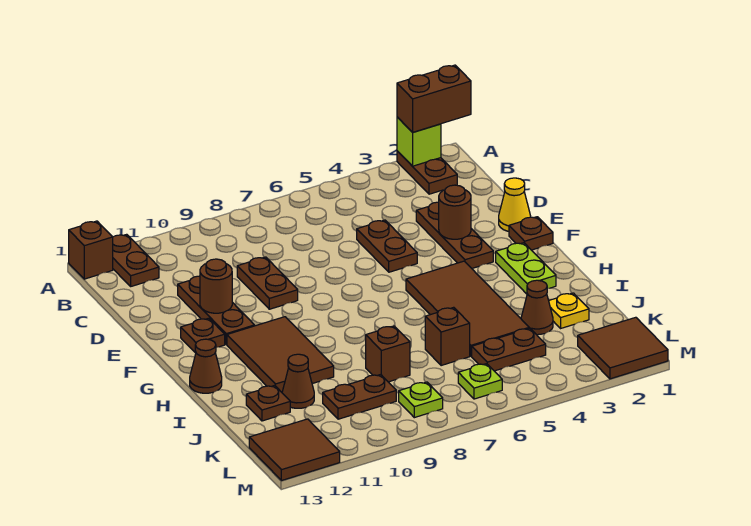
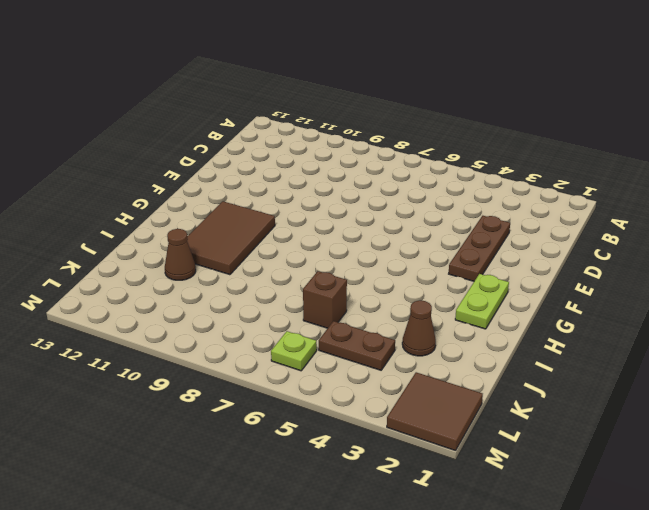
none -> brown 1x2 plate [397,151,457,194]
none -> brown 1x2 plate [113,234,159,286]
none -> brown 1x1 brick [69,221,113,279]
none -> brown 1x2 plate [357,220,417,272]

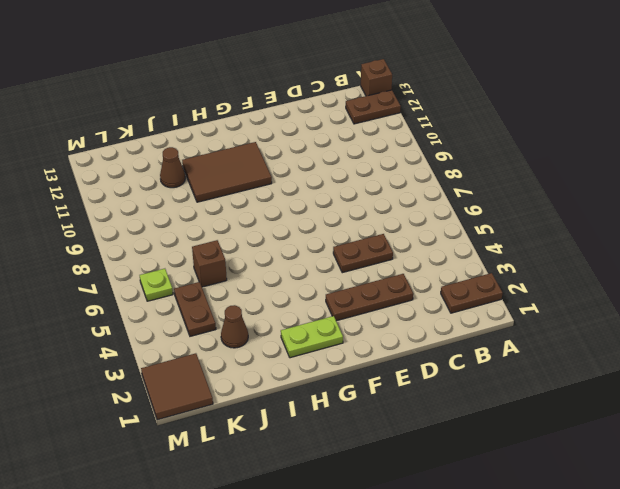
none -> brown 1x2 plate [237,257,298,309]
none -> brown 1x3 plate [178,276,255,345]
none -> yellow 1x1 cone [499,178,531,231]
none -> brown 1x1 plate [509,217,553,250]

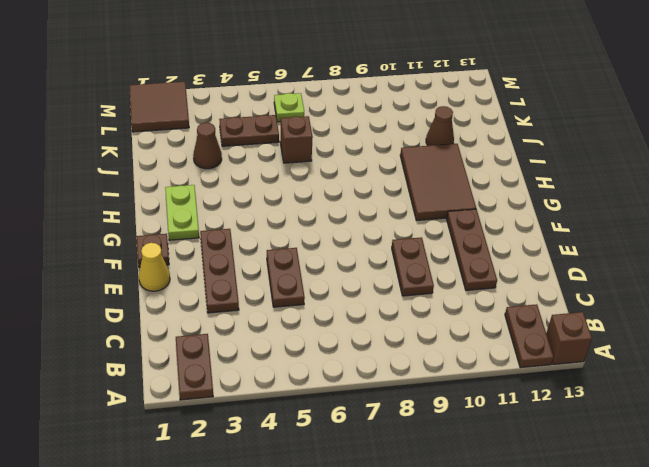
none -> brown 1x1 plate [181,318,225,353]
none -> brown 2x4 tile [406,261,529,356]
none -> brown 1x1 cone [190,339,222,393]
none -> yellow 1x1 plate [549,293,589,328]

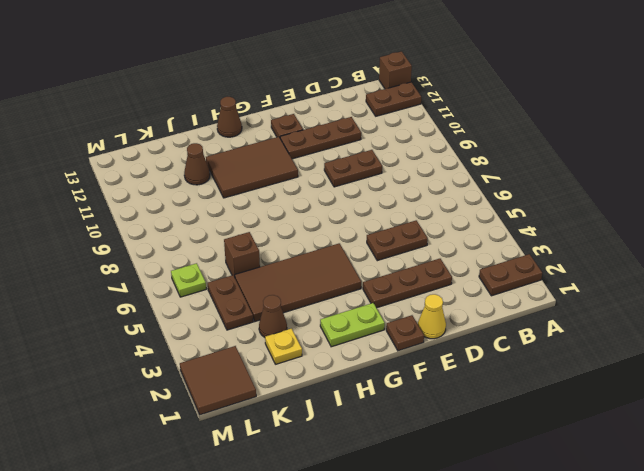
none -> brown 1x1 brick [366,326,410,382]
none -> brown 1x1 plate [246,385,290,421]
none -> brown 1x2 plate [323,375,396,419]
none -> lime 1x1 plate [399,382,443,418]

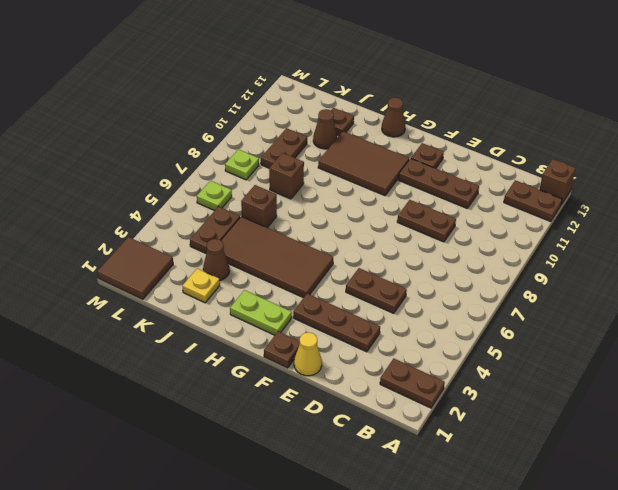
none -> brown 2x2 tile [249,419,340,481]
none -> lime 1x1 brick [397,117,441,166]
none -> brown 1x1 round brick [439,185,471,239]
none -> brown 1x1 round brick [200,259,232,313]

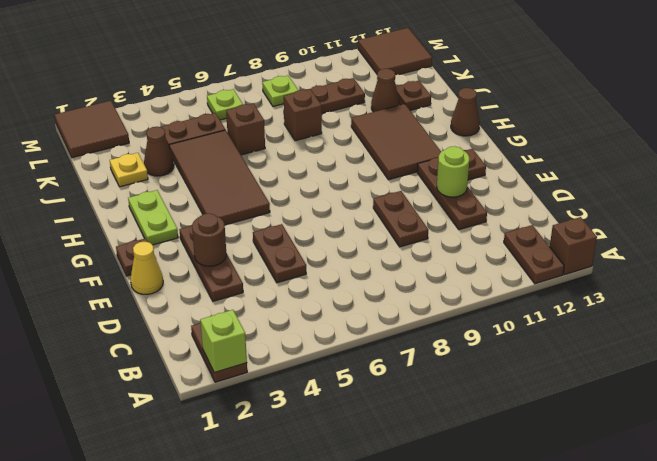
lime 1x1 round brick [437,146,469,197] -> brown 1x1 round brick [200,259,232,313]
none -> brown 1x2 brick [397,65,471,132]

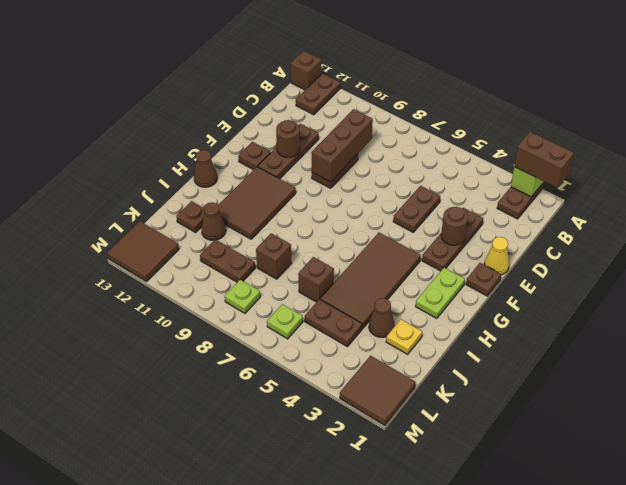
brown 1x3 brick [311,109,373,182] -> none

